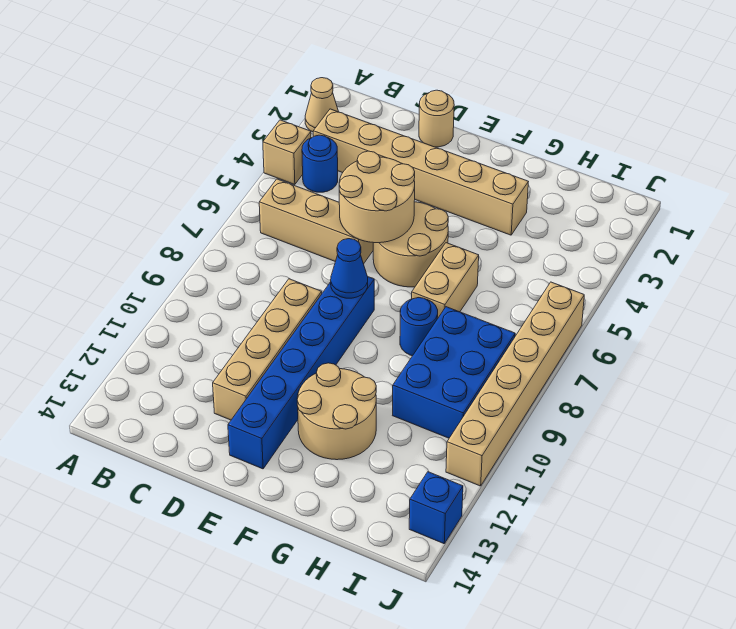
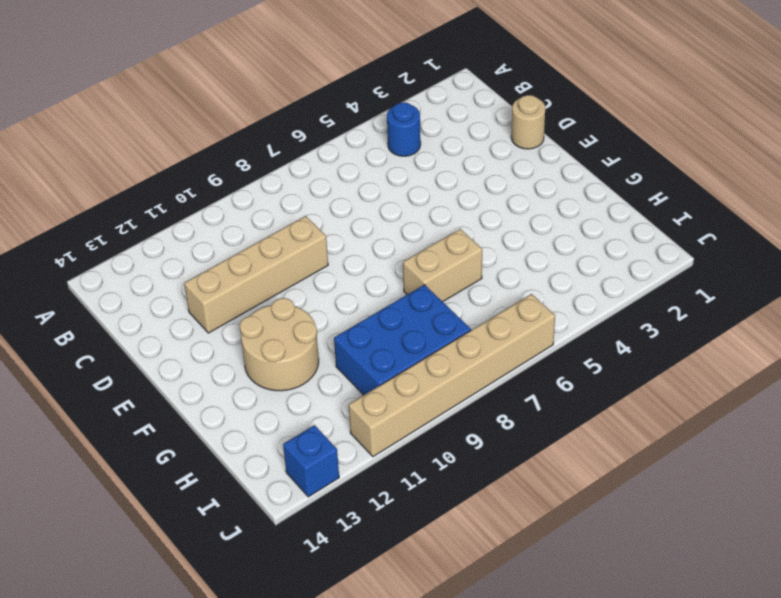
none -> tan 1x1 cone [305,78,339,132]
none -> tan 1x1 brick [263,120,311,185]
none -> tan 1x6 brick [313,109,528,235]

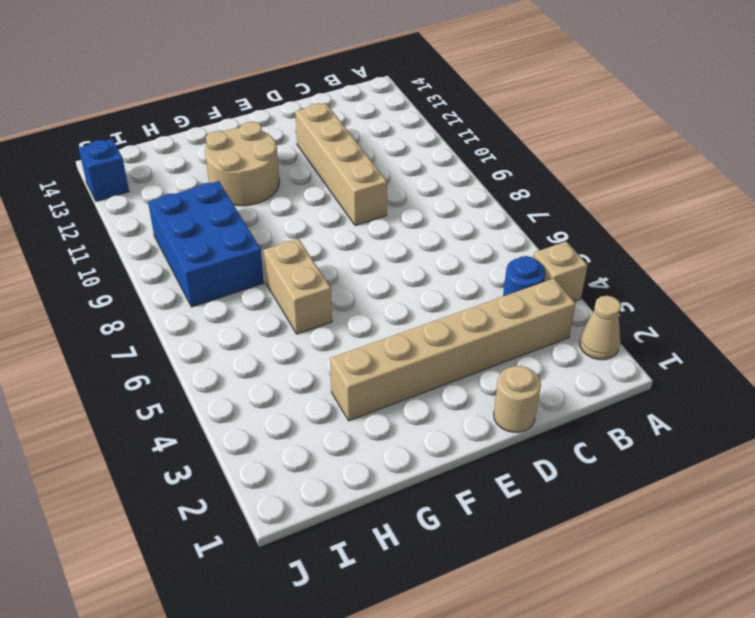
none -> tan 1x3 brick [259,179,373,264]
none -> tan 2x2 round brick [373,202,448,287]
none -> blue 1x6 brick [228,277,374,469]

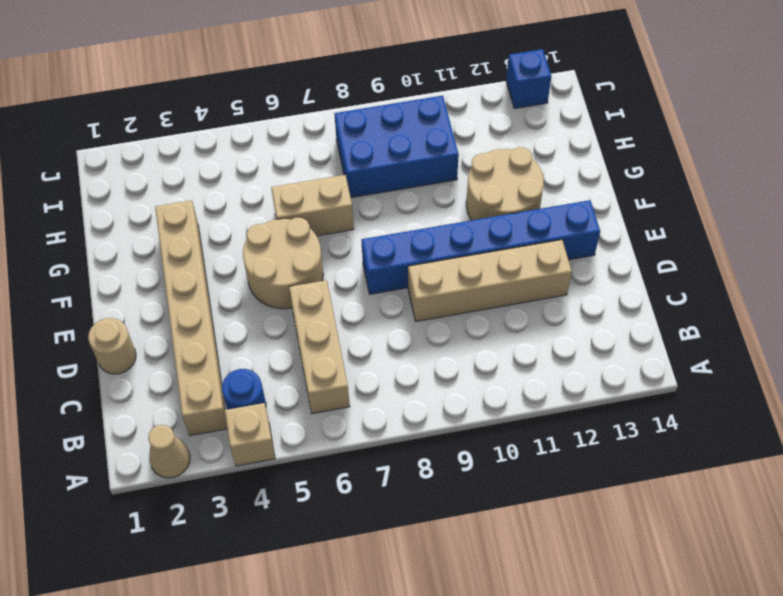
none -> blue 1x1 round brick [400,298,438,356]
none -> tan 1x6 brick [446,282,584,486]
none -> tan 2x2 round brick [339,151,415,243]

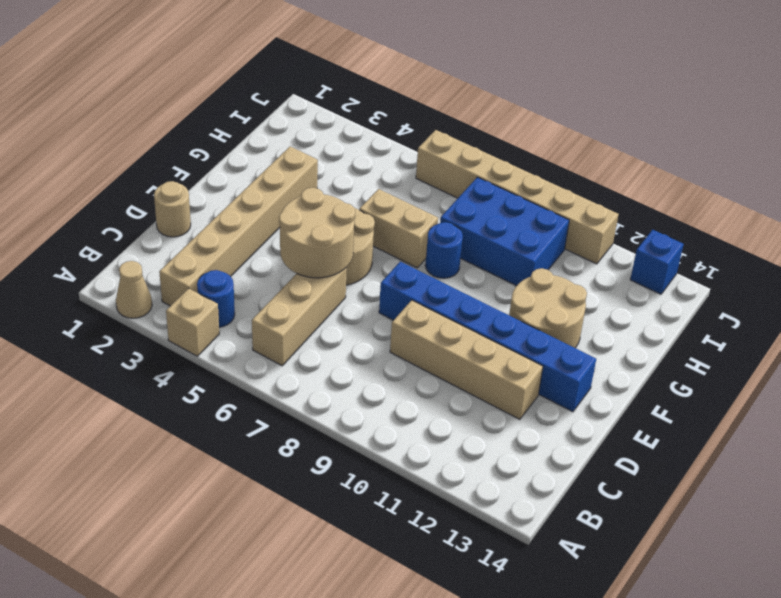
none -> blue 1x1 cone [331,239,368,298]

